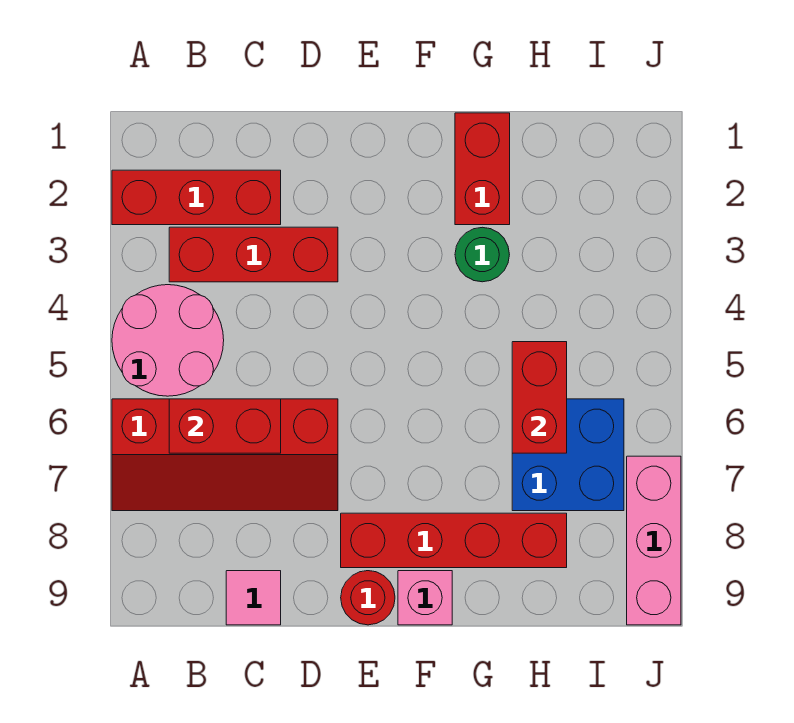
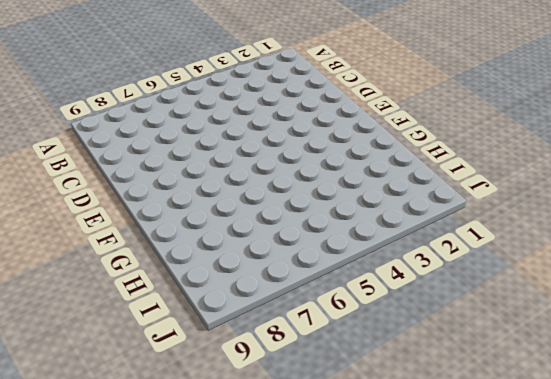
none -> red 1x3 brick [112,170,281,225]
none -> pink 2x2 round brick [112,285,224,396]
none -> red 2x4 slope [112,399,338,511]

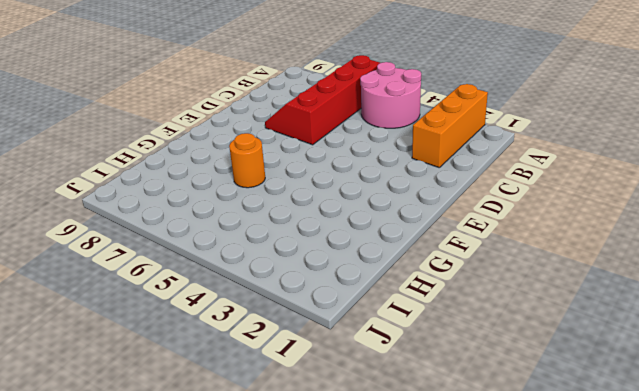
orange 1x3 brick [412,84,488,168] -> red 1x3 brick [112,170,281,225]
orange 1x1 round brick [229,133,265,188] -> none
none -> red 1x3 brick [169,227,338,282]
none -> pink 1x1 tile [226,571,281,625]
none -> red 1x4 brick [341,513,567,568]

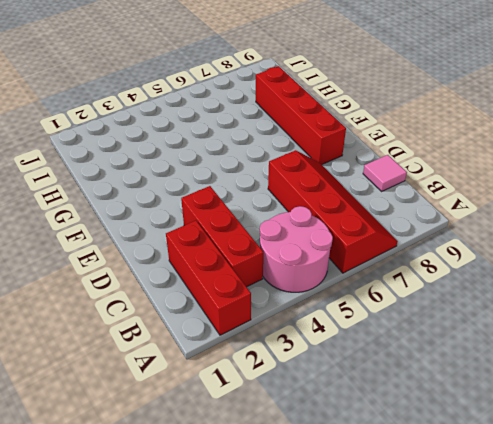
none -> red 1x1 round brick [341,571,395,625]
none -> pink 1x1 brick [398,571,452,625]
none -> red 1x2 brick [455,113,510,225]

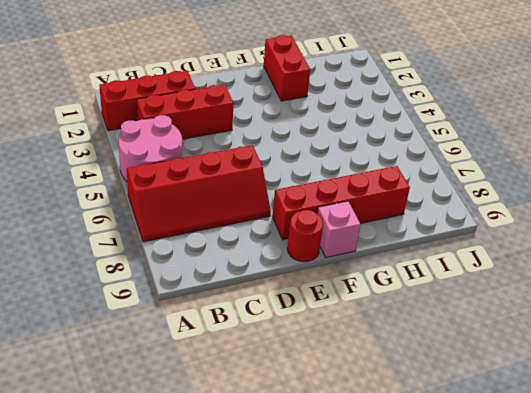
none -> pink 1x1 tile [226,571,281,625]
none -> green 1x1 round brick [455,227,509,282]
none -> blue 2x2 brick [512,399,624,511]

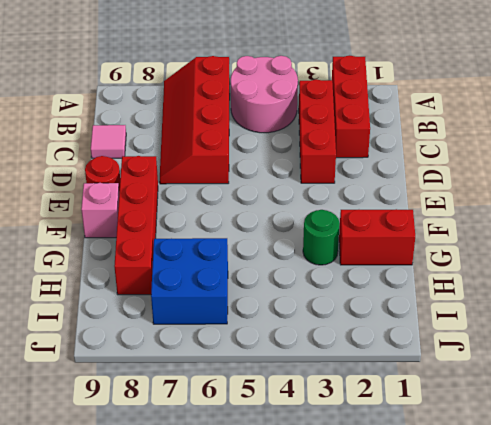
none -> pink 1x3 brick [627,456,681,625]
none -> red 1x2 brick [169,399,281,453]
none -> red 1x2 brick [512,342,567,453]

